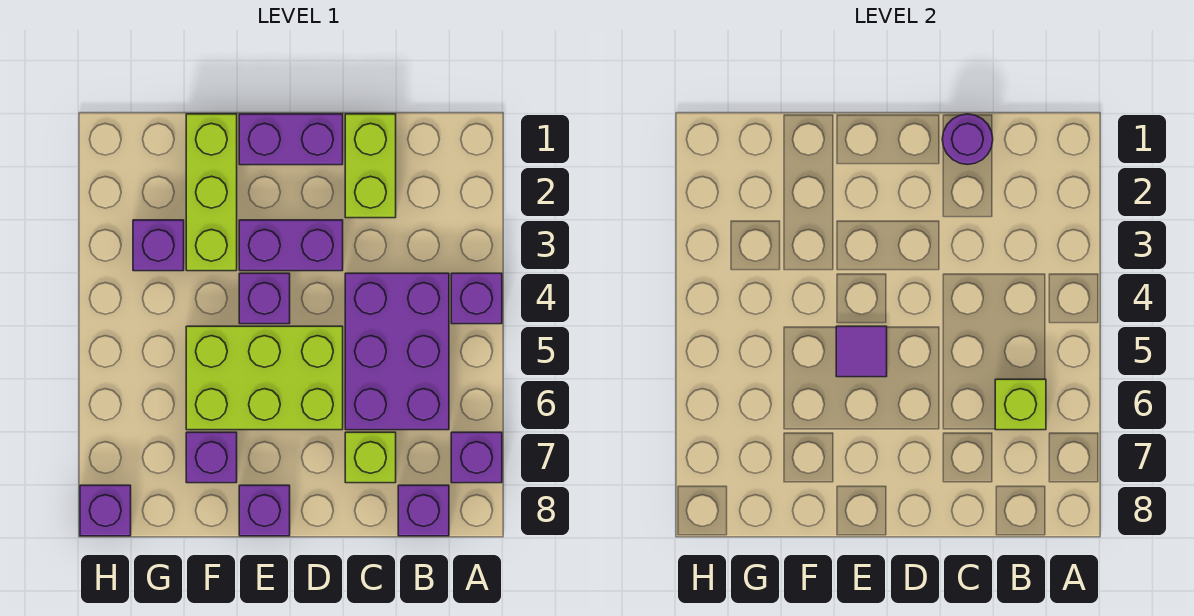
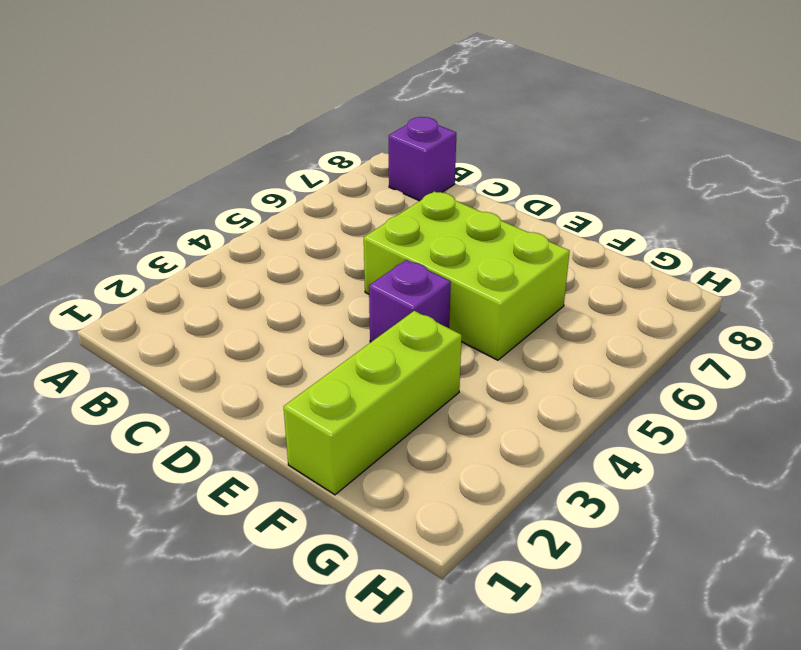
none -> purple 1x1 brick [451,273,502,324]
none -> purple 1x1 brick [451,432,502,483]
none -> purple 2x3 brick [345,273,449,430]

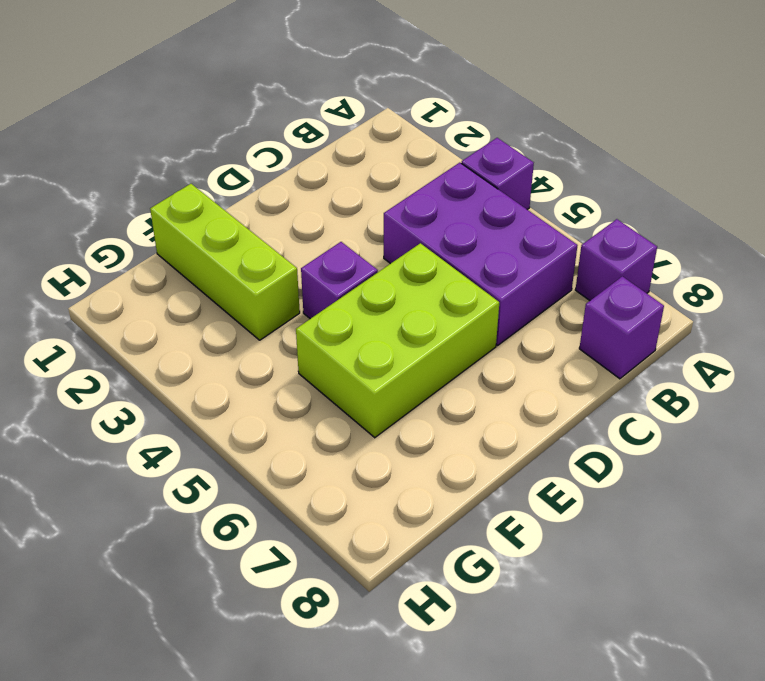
none -> lime 1x2 brick [345,114,396,218]
none -> lime 1x1 brick [345,432,396,483]
none -> purple 1x2 brick [239,114,343,165]

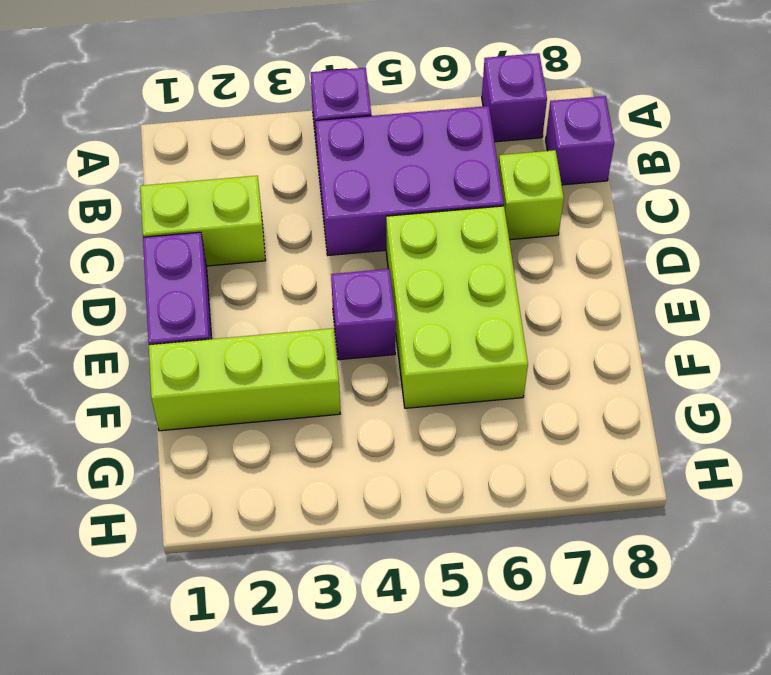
none -> purple 1x2 brick [239,220,343,271]
none -> purple 1x1 brick [239,485,290,536]
none -> purple 1x1 brick [186,432,237,483]

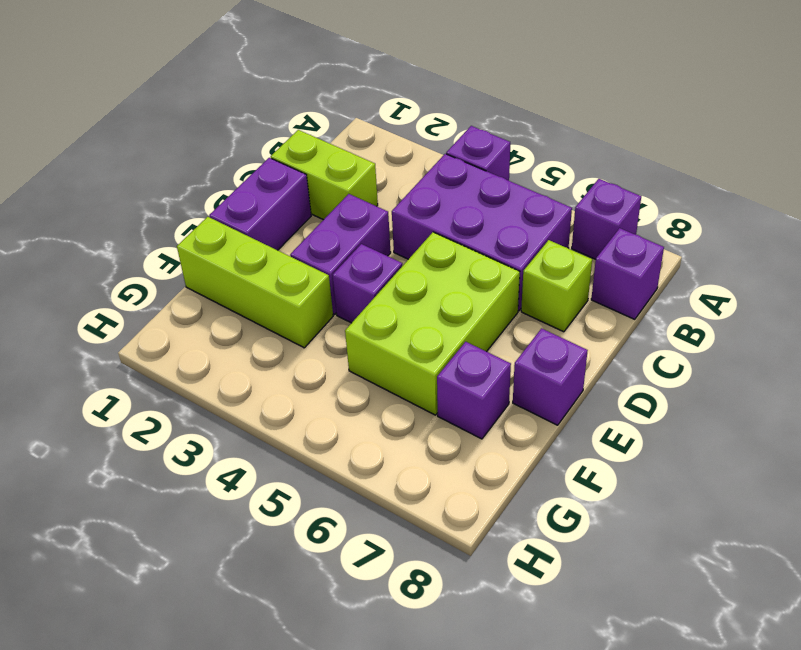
none -> purple 1x1 brick [133,220,184,271]
none -> purple 1x1 brick [80,485,131,536]
none -> lime 1x1 brick [995,379,1046,430]

